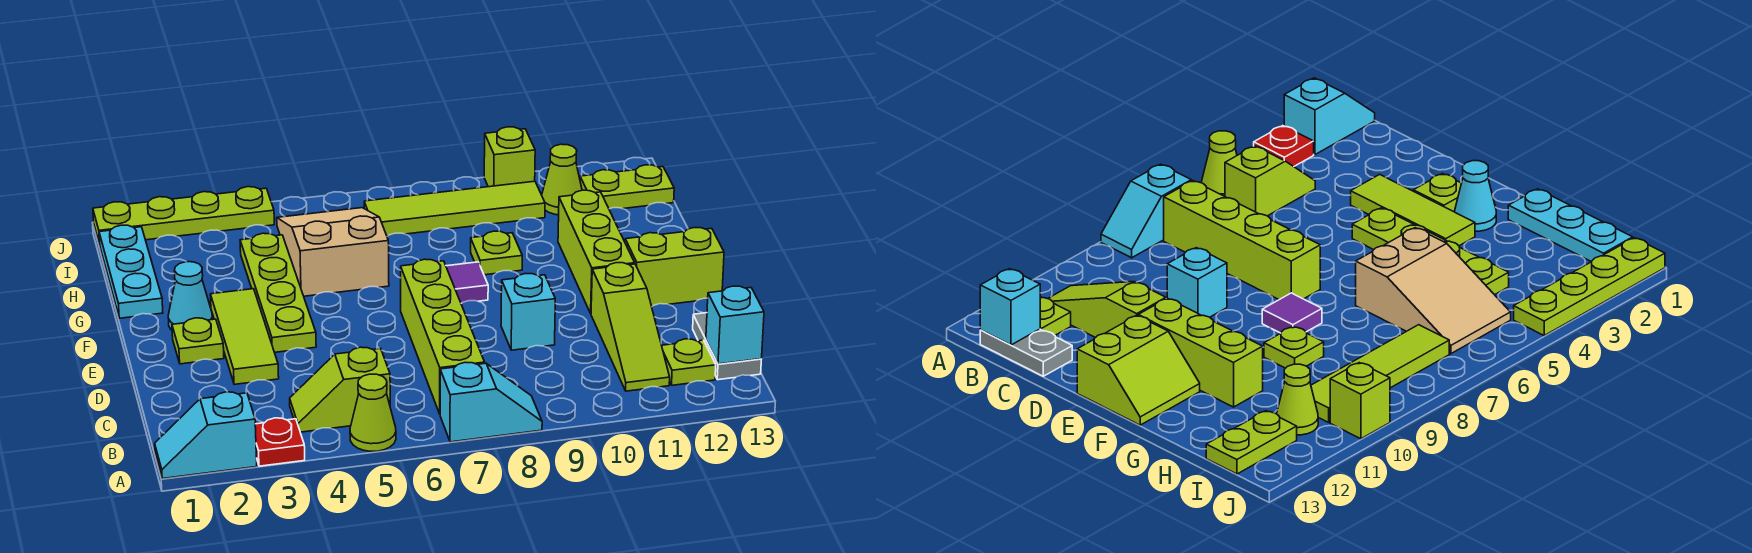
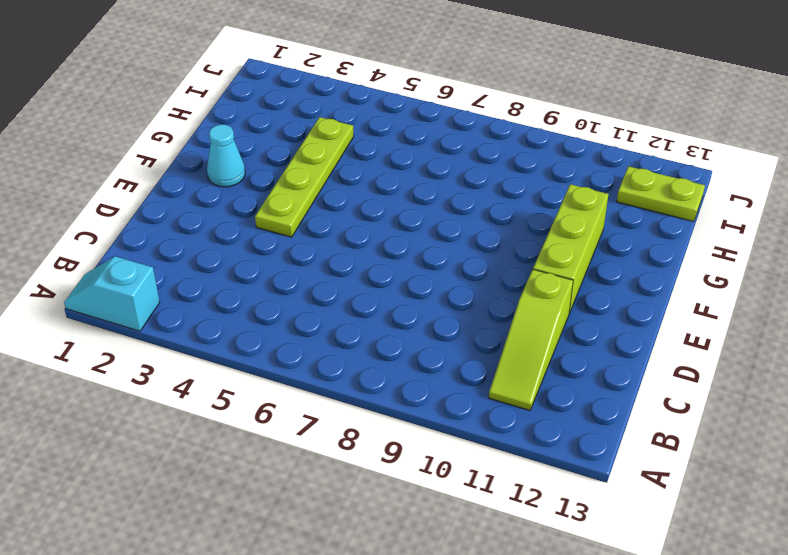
none -> red 1x1 plate [255,418,305,466]
none -> lime 1x1 cone [350,374,396,451]
none -> cyan 1x2 slope [440,362,542,442]

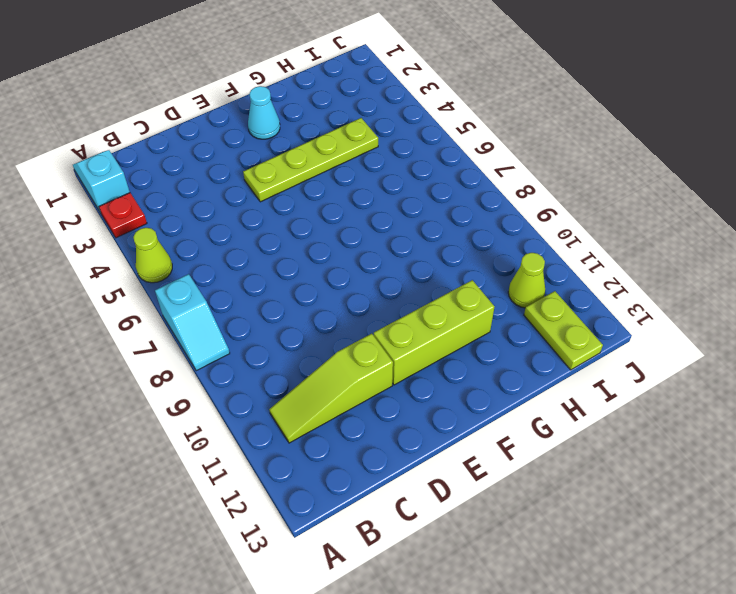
none -> lime 1x2 slope [290,347,390,432]
none -> lime 1x4 brick [401,259,485,414]
none -> lime 1x1 plate [662,339,716,385]

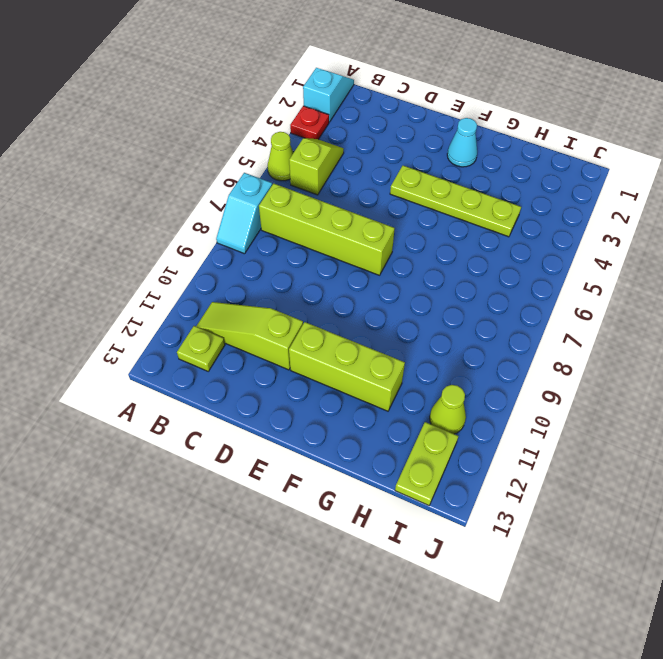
none -> grey 1x2 plate [693,313,761,380]
none -> lime 1x3 tile [210,289,279,384]
none -> cyan 1x1 brick [501,274,555,350]

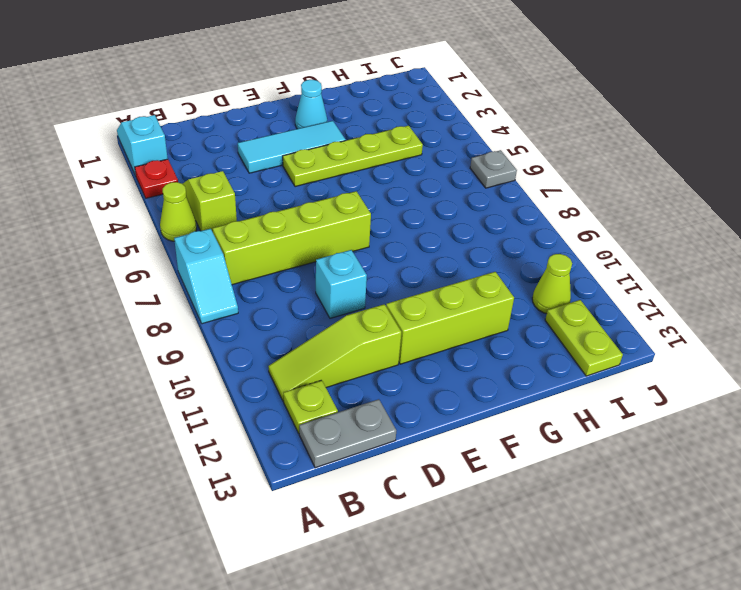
cyan 1x3 tile [238,121,346,173] -> lime 1x3 tile [210,289,279,384]
grey 1x1 plate [470,150,517,188] -> none
none -> lime 1x1 plate [172,318,224,364]
none -> lime 2x2 slope [624,228,724,306]
none -> purple 1x1 tile [446,262,488,303]

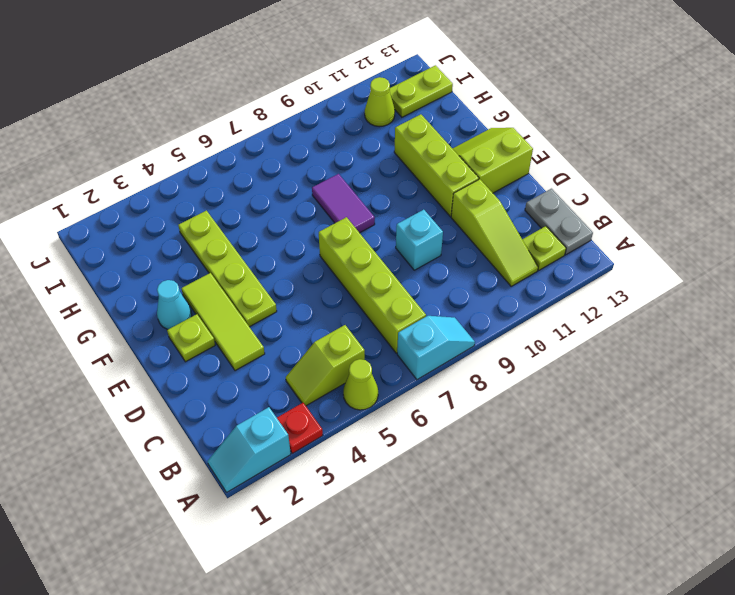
purple 1x2 tile [312,174,375,233] -> purple 1x1 tile [446,262,488,303]
none -> cyan 1x3 plate [99,225,163,318]
none -> tan 2x3 slope [277,208,389,296]
none -> lime 1x1 plate [471,231,522,275]

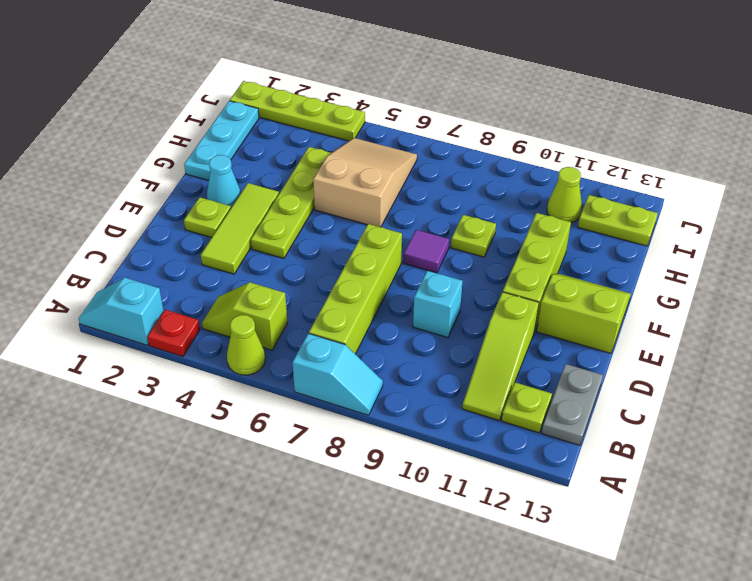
none -> lime 1x4 tile [364,181,545,236]
none -> lime 1x1 brick [484,127,535,187]
none -> cyan 1x1 brick [706,286,764,364]

